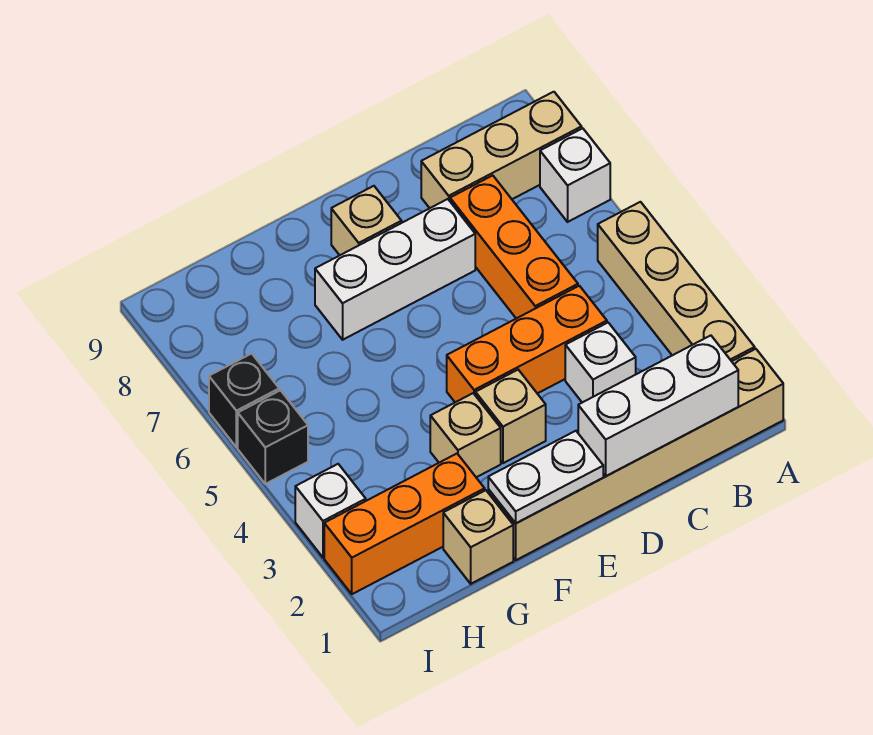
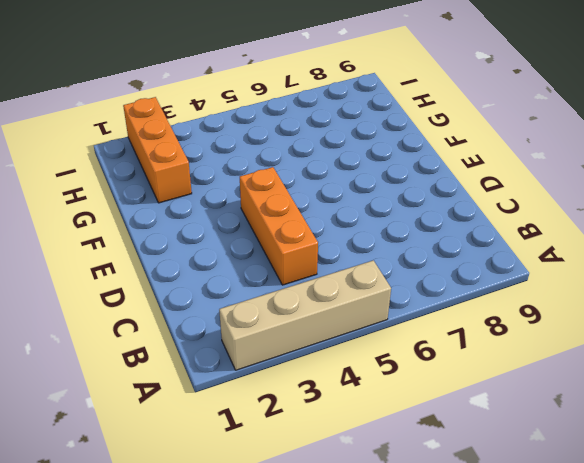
none -> tan 1x6 brick [488,349,783,560]
none -> white 1x1 brick [540,128,610,222]
none -> tan 1x3 brick [421,92,582,208]

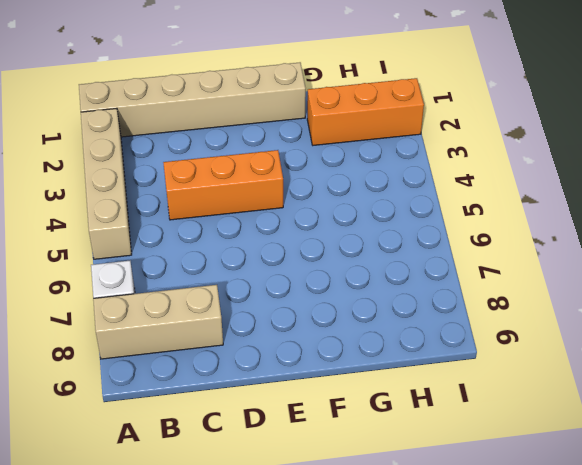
none -> white 1x1 brick [565,323,636,403]
none -> orange 1x3 brick [450,175,578,319]
none -> white 1x3 brick [315,199,475,340]

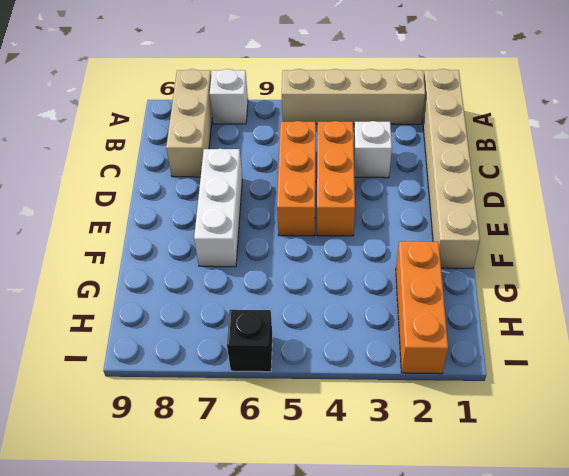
orange 1x3 brick [277,121,316,236] -> orange 1x3 brick turned to [450,175,578,319]
none -> tan 1x1 brick [475,370,546,463]
none -> tan 1x1 brick [331,186,402,255]
none -> tan 1x1 brick [430,393,501,477]

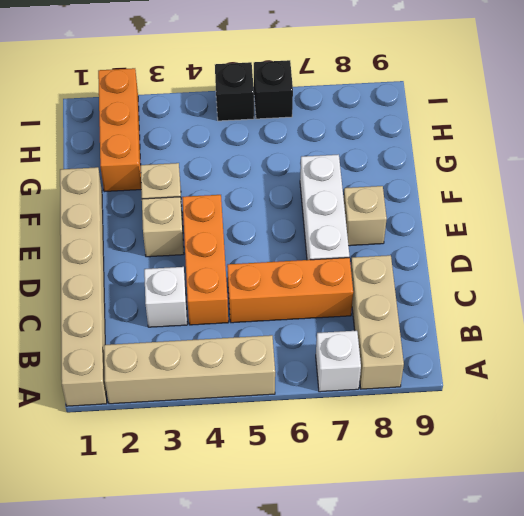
none -> tan 1x1 brick [443,490,513,584]
none -> white 1x1 brick [295,464,366,557]
none -> white 1x3 brick [578,335,738,476]

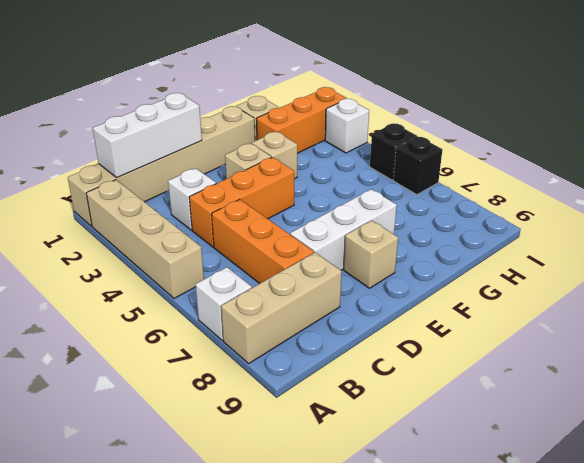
none -> white 1x2 plate [488,431,603,523]

